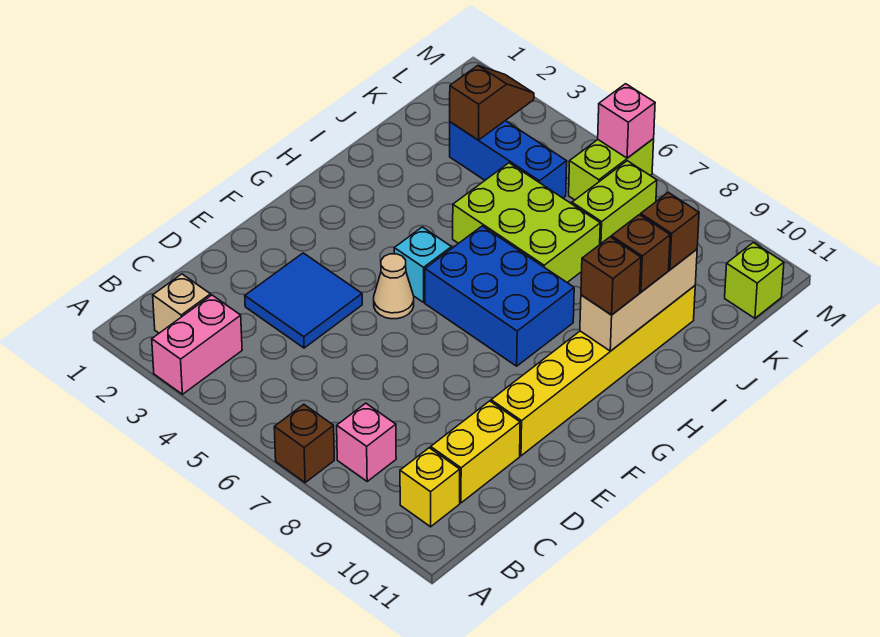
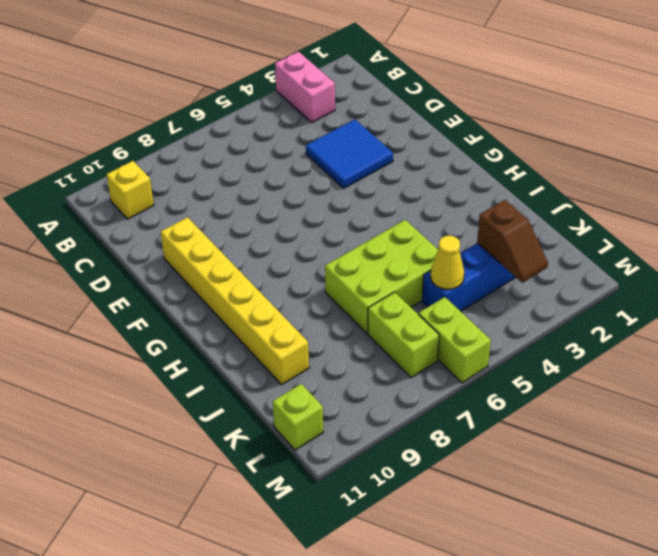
yellow 1x1 cone [430,236,464,289] -> none
none -> brown 1x1 brick [274,404,334,483]
none -> tan 1x1 brick [153,274,211,333]
none -> pink 1x1 brick [337,403,396,481]

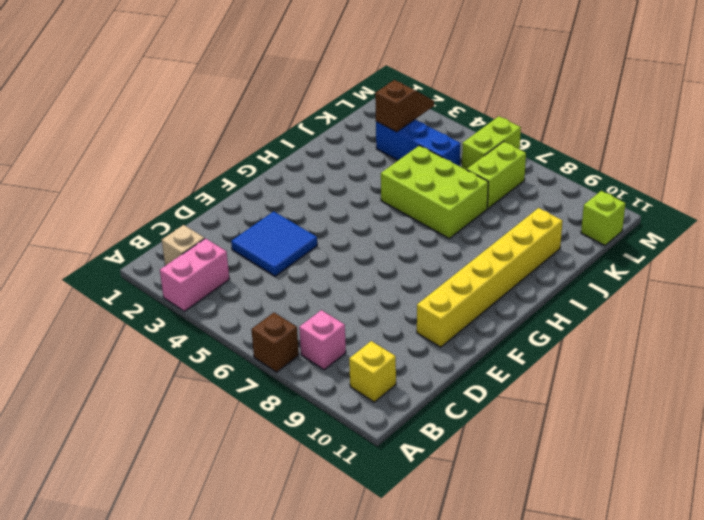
none -> yellow 1x2 brick [431,401,520,503]
none -> tan 1x1 cone [374,254,414,319]
none -> cyan 1x1 brick [394,227,452,302]

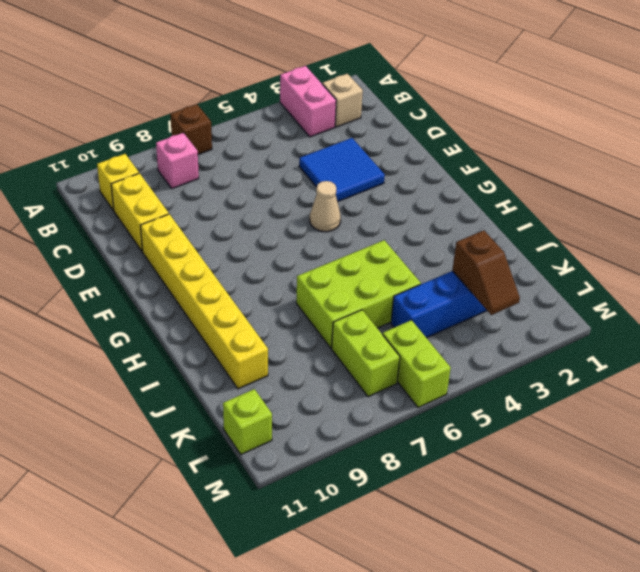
none -> cyan 1x1 brick [394,227,452,302]
none -> blue 2x3 brick [425,226,574,366]
none -> tan 1x3 brick [580,249,697,351]

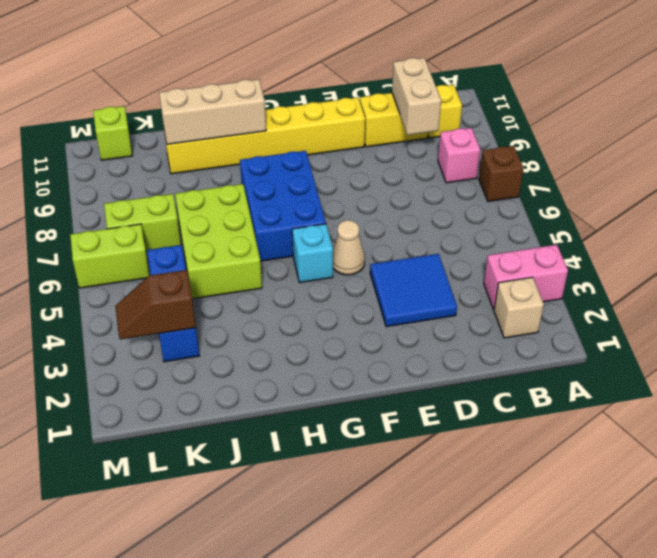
tan 1x2 brick [392,58,441,135] -> none
none -> pink 1x1 brick [598,84,655,158]
none -> brown 1x1 brick [581,237,641,315]
none -> brown 1x1 brick [611,215,670,292]

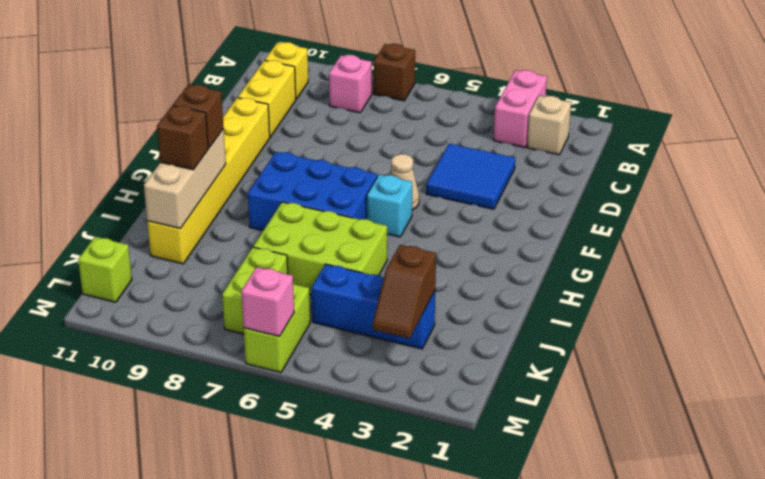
none -> brown 1x1 brick [641,192,699,270]

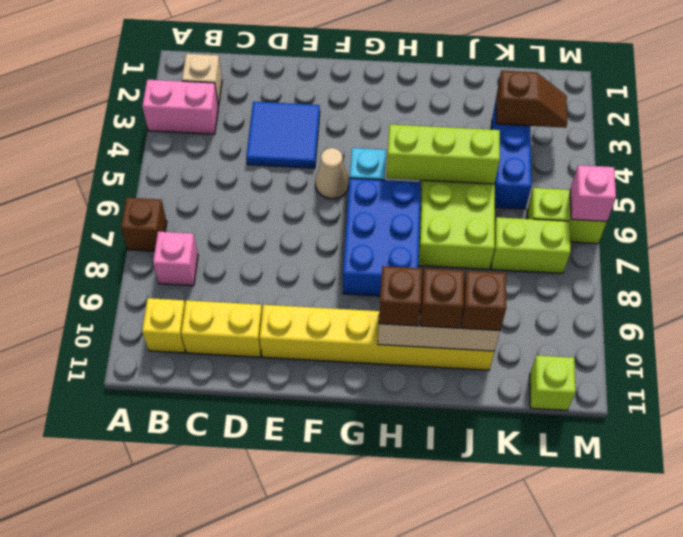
lime 1x3 brick [386,124,500,184] -> none

